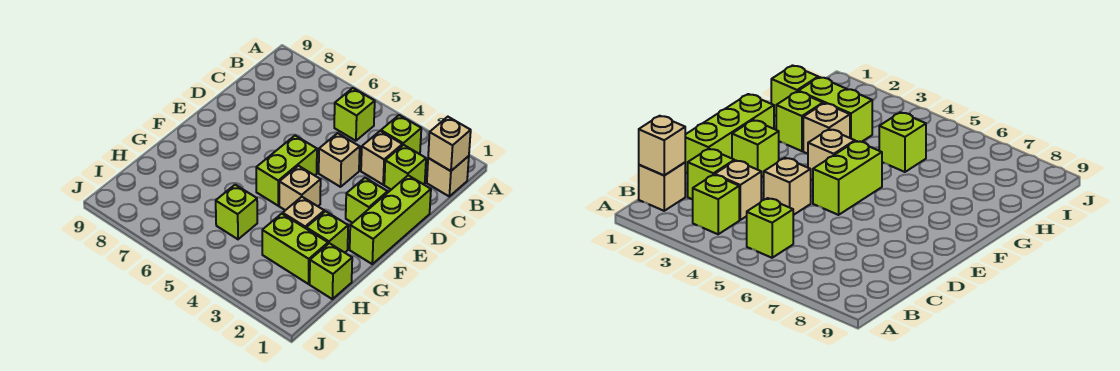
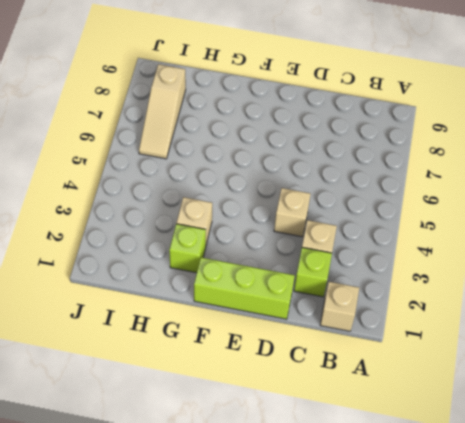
tan 1x3 slope [139,64,186,159] -> none
none -> lime 1x1 brick [381,115,421,154]
none -> lime 1x1 brick [334,88,375,141]
none -> lime 1x1 brick [346,178,388,223]

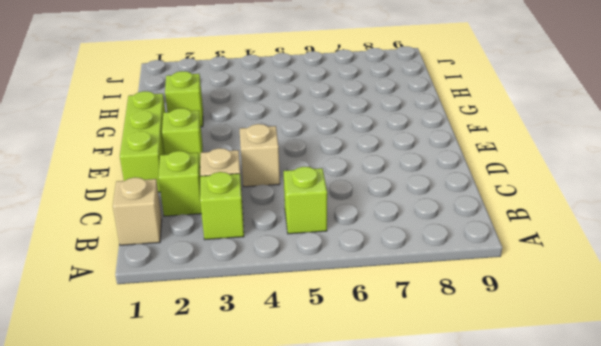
none -> lime 1x2 brick [256,136,317,206]
none -> tan 1x1 brick [279,166,321,210]
none -> tan 1x1 brick [283,197,324,228]

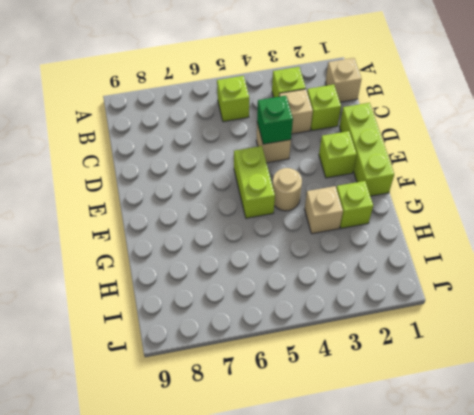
green 1x1 brick [257,96,293,144] -> none
tan 1x1 round brick [272,168,302,211] -> tan 1x1 brick [279,166,321,210]
none -> lime 1x1 brick [310,243,352,299]
none -> lime 1x2 brick [262,214,328,284]
none -> lime 1x1 brick [216,185,257,239]

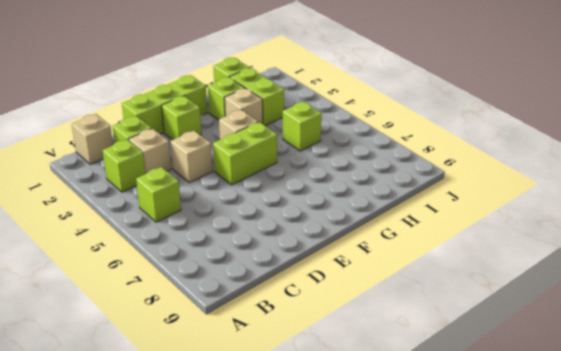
none -> tan 1x1 brick [428,117,471,171]

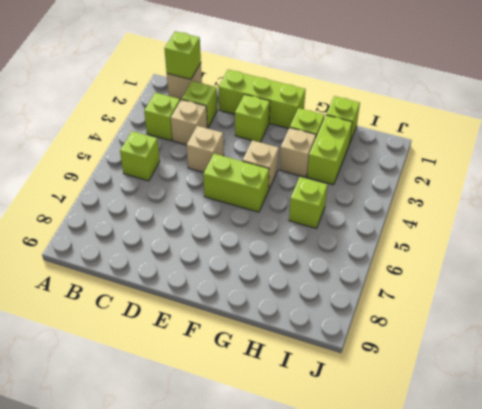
lime 1x1 brick [164,31,201,79] -> tan 1x1 brick [428,117,471,171]

